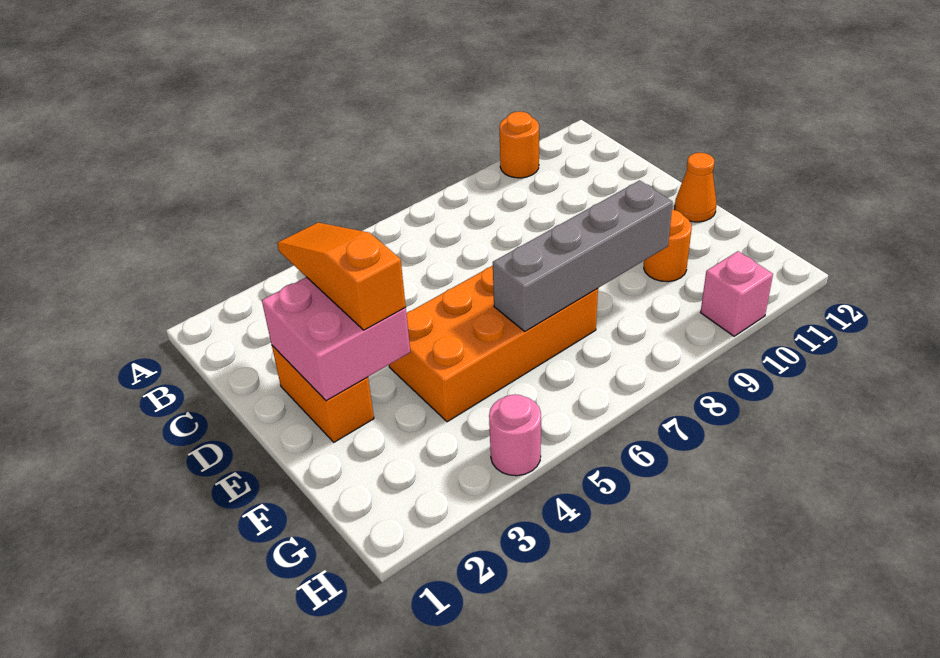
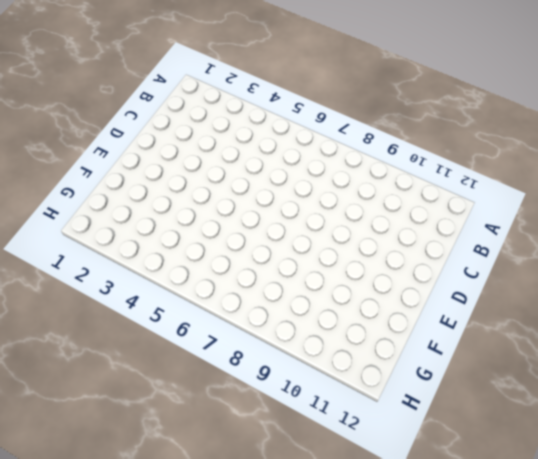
none -> orange 1x1 round brick [499,112,539,178]
none -> orange 1x2 brick [272,346,374,442]

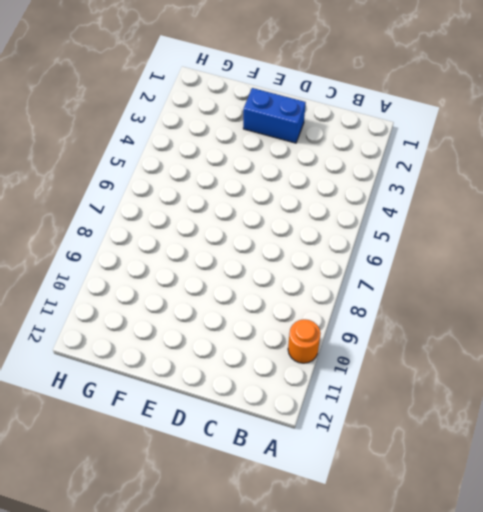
blue 1x2 brick [243,88,306,143] -> orange 1x2 brick [272,346,374,442]
none -> orange 2x4 brick [389,266,598,422]
none -> orange 1x1 cone [675,153,716,222]

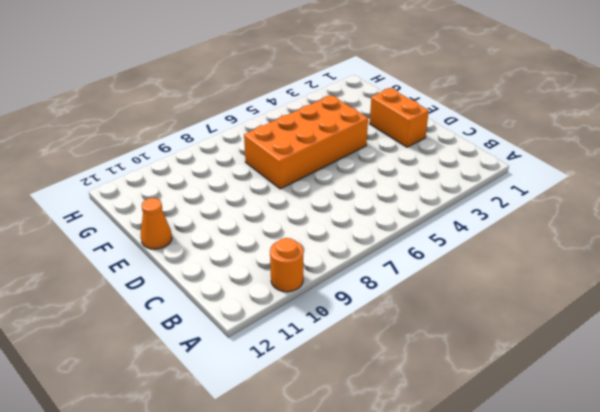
none -> orange 1x1 round brick [644,210,692,282]
none -> pink 1x1 round brick [489,394,541,476]

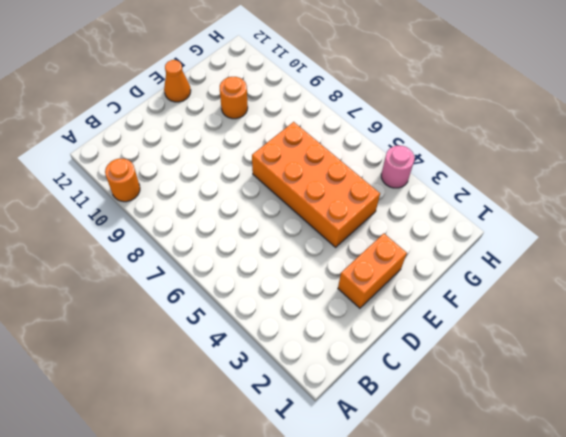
none -> pink 1x1 brick [701,251,773,336]
none -> pink 2x2 brick [262,277,410,401]

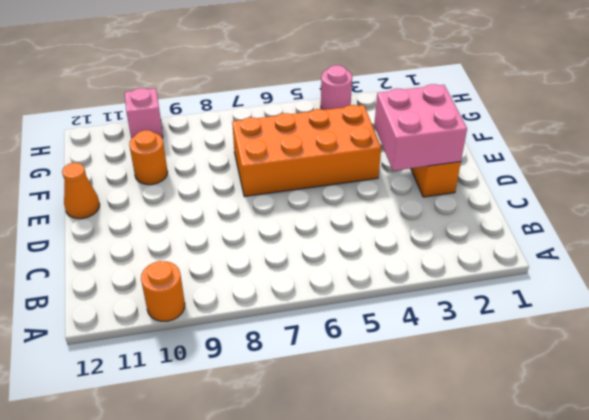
none -> grey 1x4 brick [493,180,673,331]
none -> orange 1x3 slope [277,223,406,330]

